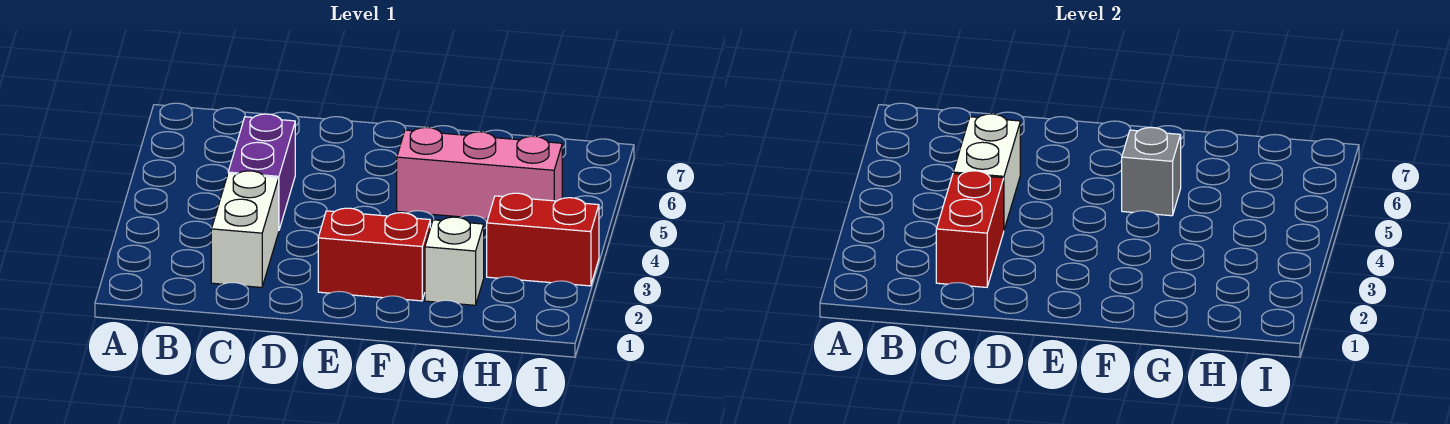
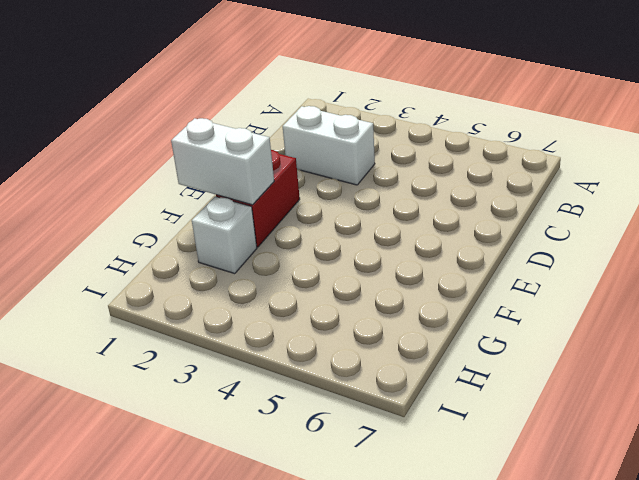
white 1x2 brick [171,118,274,205] -> white 1x2 brick moved to [953,114,1020,229]
none -> purple 1x2 brick [228,114,295,229]
none -> pink 1x3 brick [397,127,562,219]

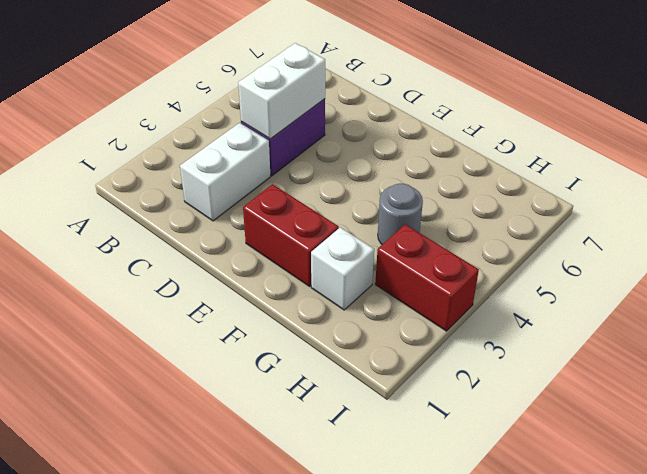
grey 1x1 round brick [378,184,423,244] -> none
none -> pink 1x3 brick [397,127,562,219]
none -> red 1x2 brick [936,171,1004,287]

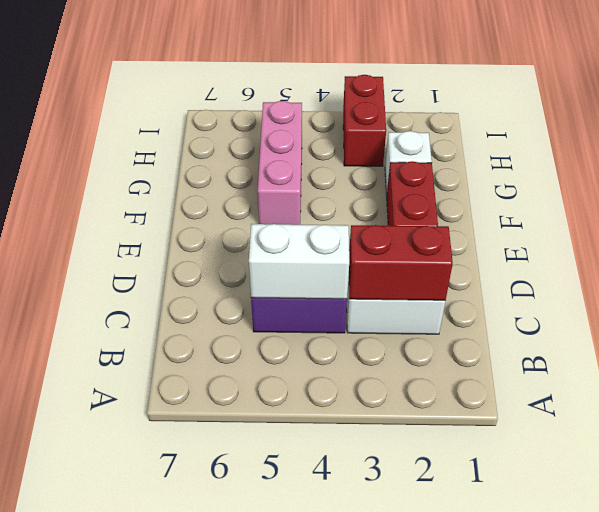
none -> grey 1x1 brick [1122,127,1181,216]

